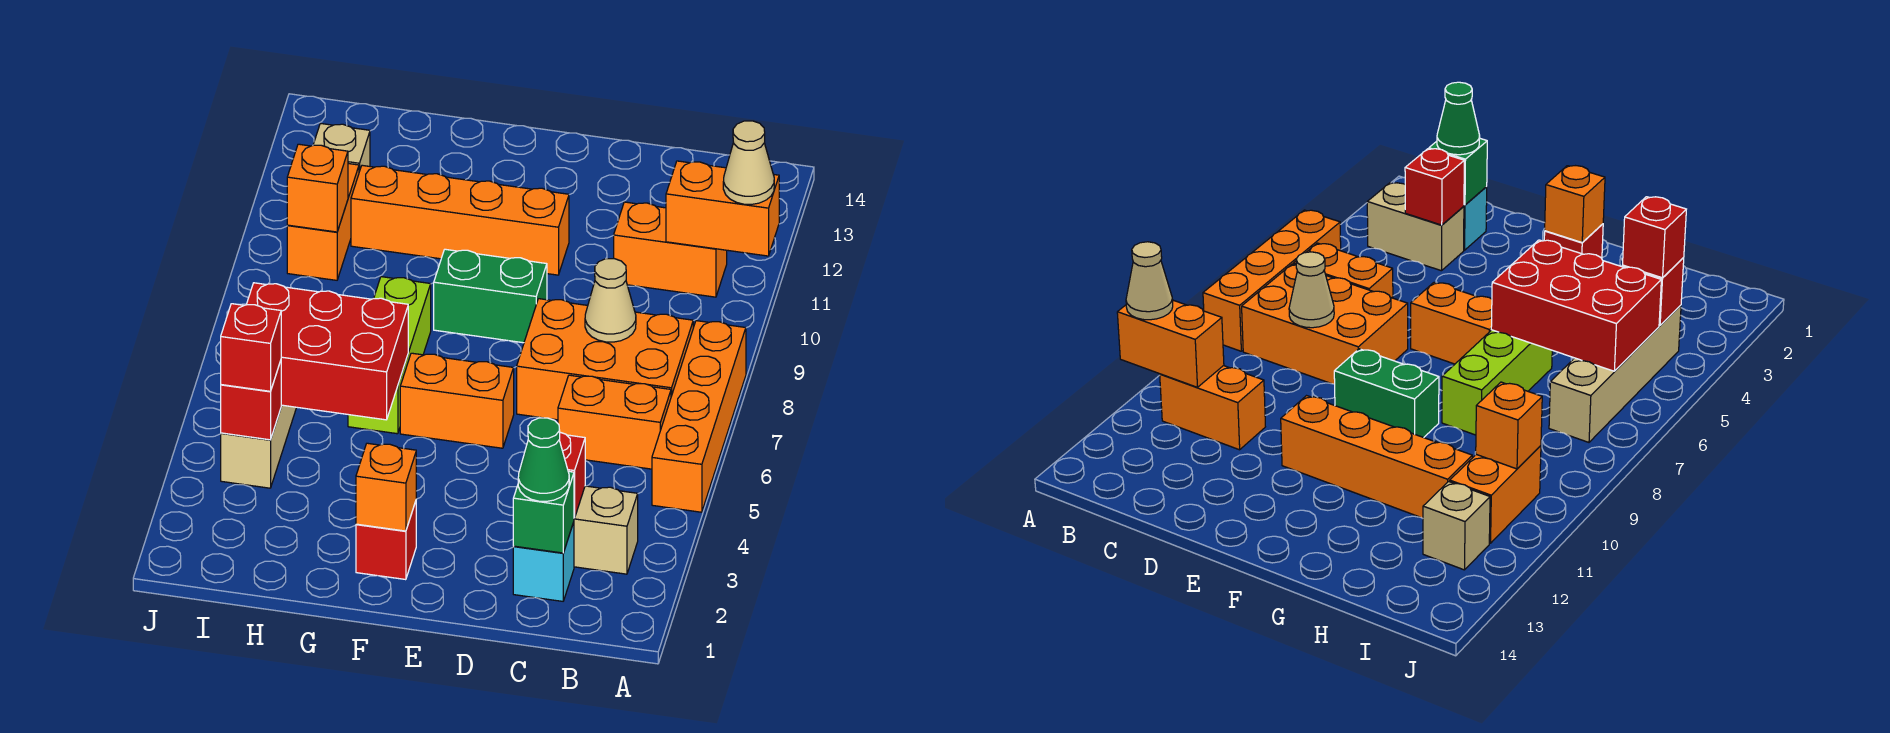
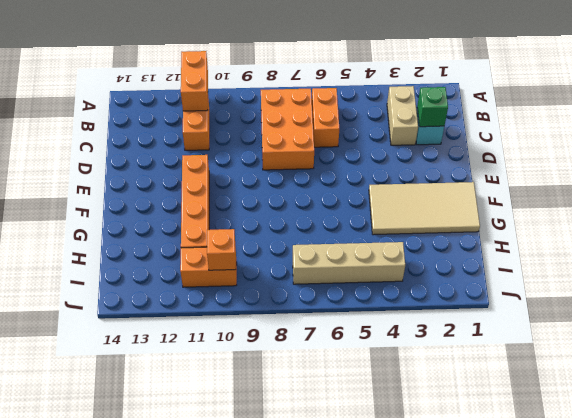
tan 2x4 tile [369,182,480,235] -> red 1x1 brick [356,501,416,580]
none -> orange 1x4 brick [652,321,746,512]
none -> orange 1x2 brick [400,353,514,448]
none -> green 1x2 brick [434,249,547,343]

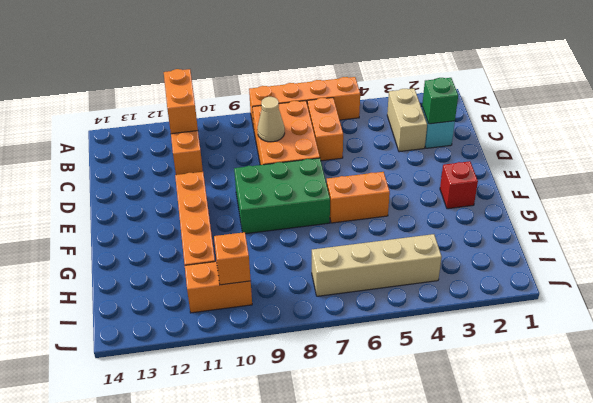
green 2x3 brick [234,158,330,234] -> green 1x2 brick [434,249,547,343]
orange 1x2 brick [326,172,390,223] -> orange 1x2 brick turned to [400,353,514,448]
none -> lime 1x3 brick [348,277,431,434]
none -> tan 1x1 brick [313,123,370,172]
none -> red 1x1 brick [559,432,585,518]

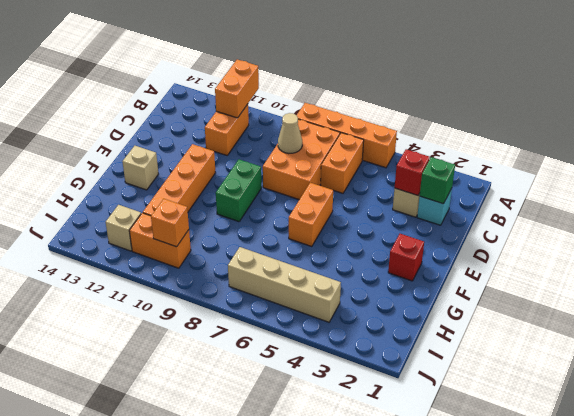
tan 1x1 brick [123,146,158,190] -> none
none -> lime 1x3 brick [348,277,431,434]
none -> orange 1x1 brick [356,443,416,531]
none -> red 2x3 brick [246,283,408,420]

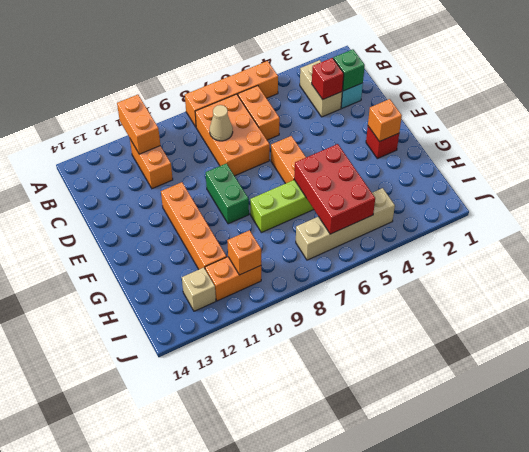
none -> red 1x1 brick [221,361,282,440]
none -> tan 1x1 cone [723,121,774,204]
none -> green 1x1 cone [518,418,569,501]

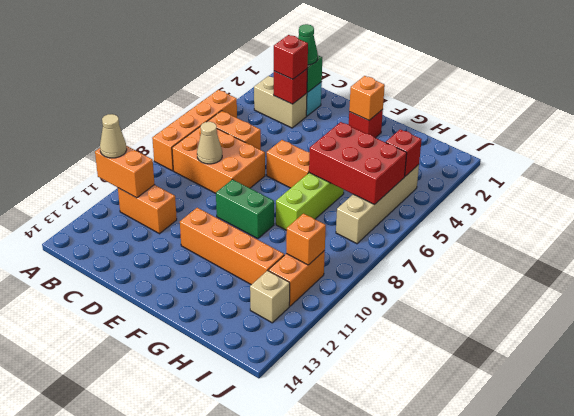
red 1x1 brick [274,35,308,79] -> red 1x1 brick moved to [221,304,281,391]

